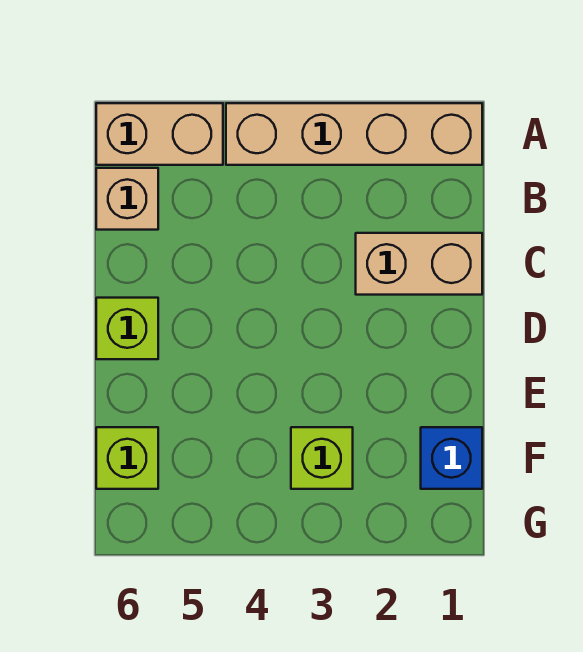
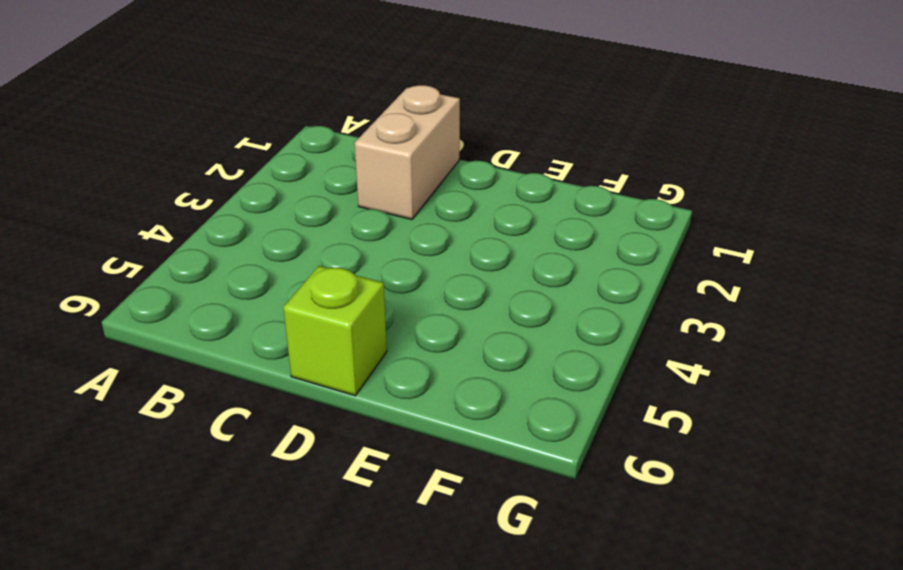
none -> tan 1x4 brick [226,103,482,165]
none -> tan 1x2 brick [96,103,223,165]

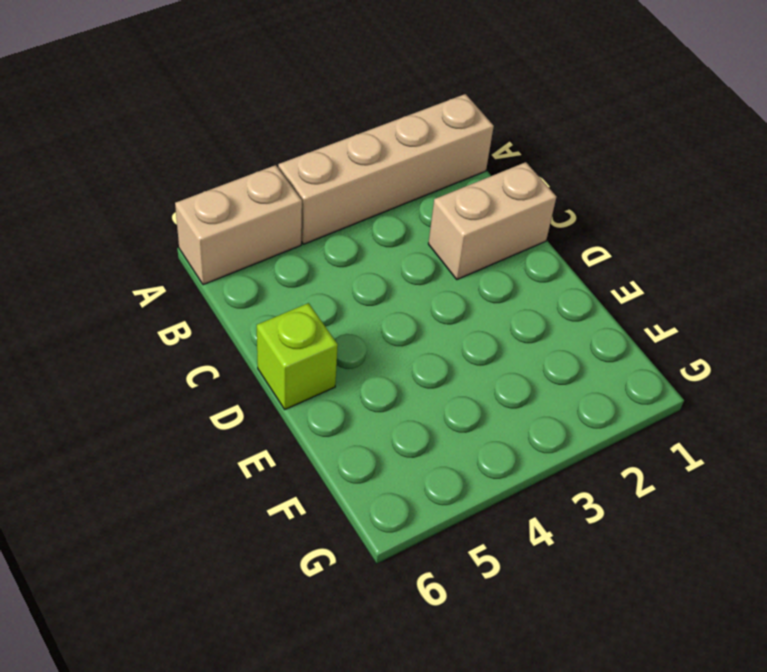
none -> tan 1x1 brick [96,168,158,230]
none -> blue 1x1 brick [421,427,482,489]

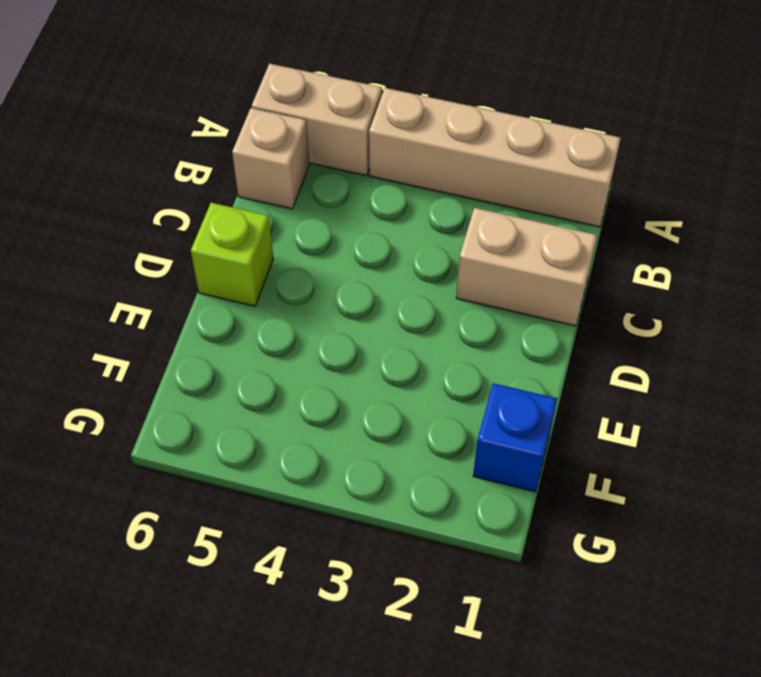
none -> lime 1x1 brick [291,427,353,489]
none -> lime 1x1 brick [96,427,158,489]

